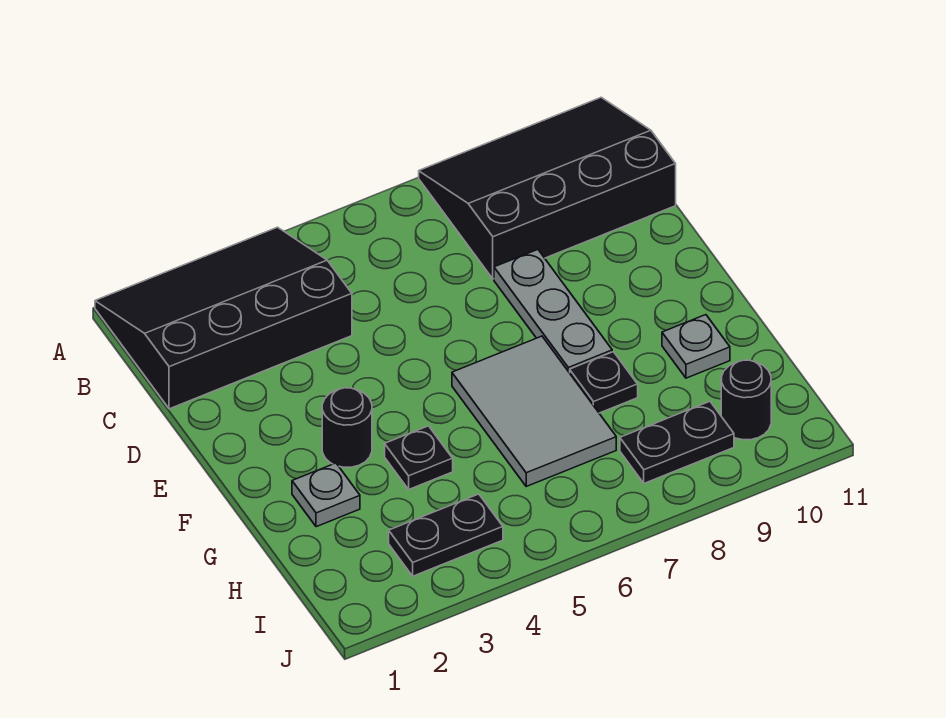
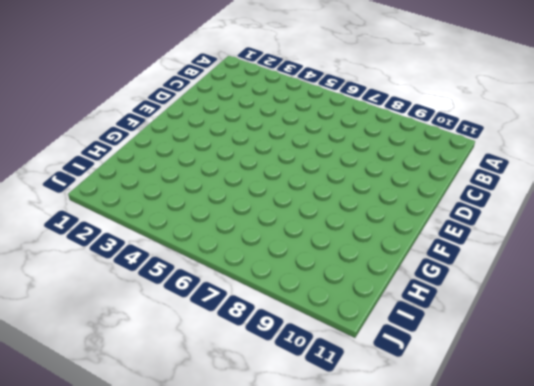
none -> black 3x4 slope [95,227,352,409]
none -> black 3x4 slope [419,97,676,279]
none -> grey 1x3 plate [494,250,612,373]

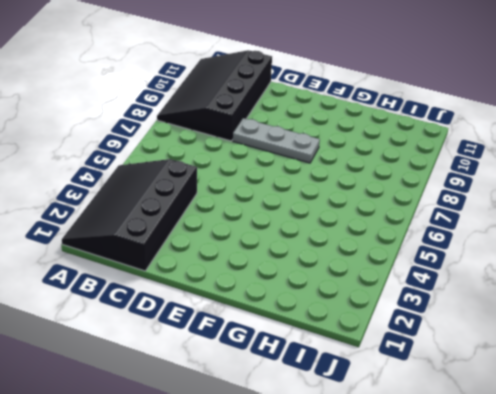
none -> black 1x1 round brick [322,388,372,467]
none -> grey 2x3 tile [452,336,616,486]
none -> grey 1x1 plate [292,463,360,527]

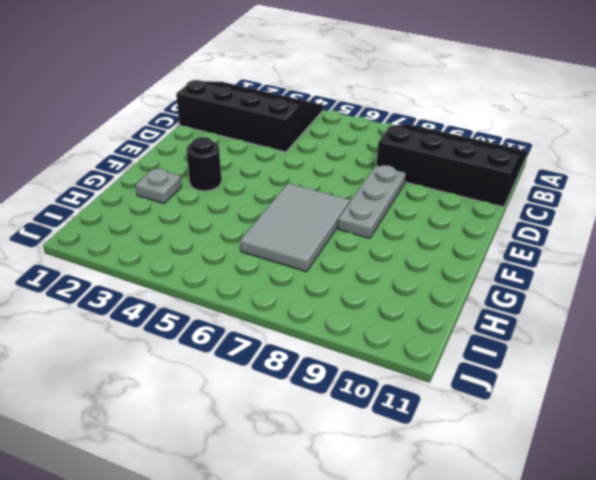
none -> black 1x1 plate [385,426,453,489]
none -> black 1x1 plate [570,352,638,413]
none -> grey 1x1 plate [662,315,730,378]

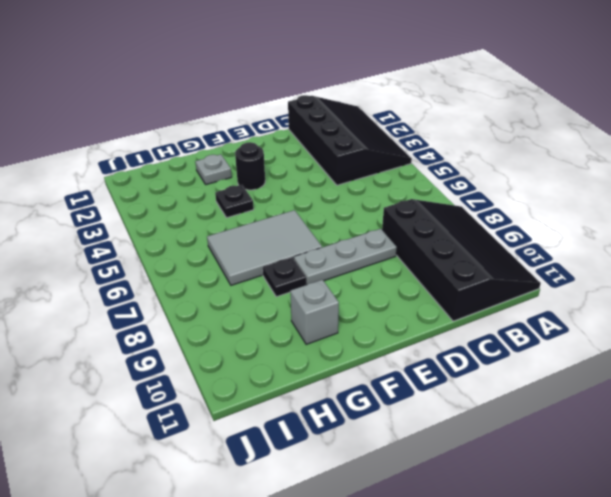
grey 1x1 brick [290,280,339,344] -> grey 1x1 plate [662,315,730,378]
none -> black 1x2 plate [389,494,503,576]
none -> black 1x2 plate [620,401,734,483]
none -> black 1x1 round brick [721,360,771,440]

